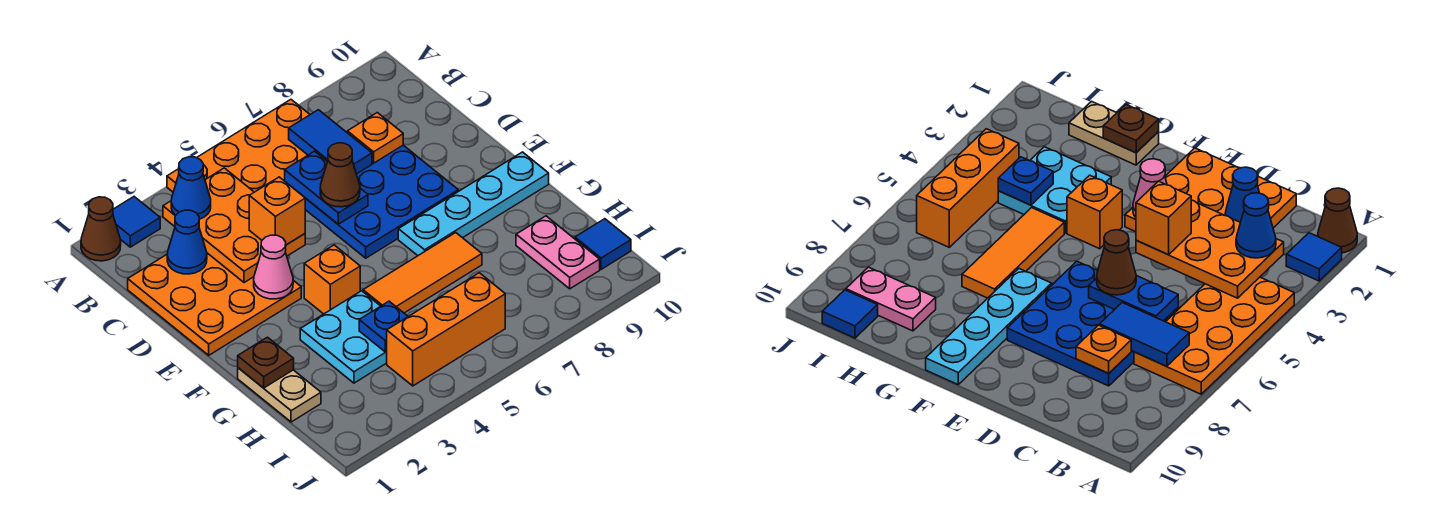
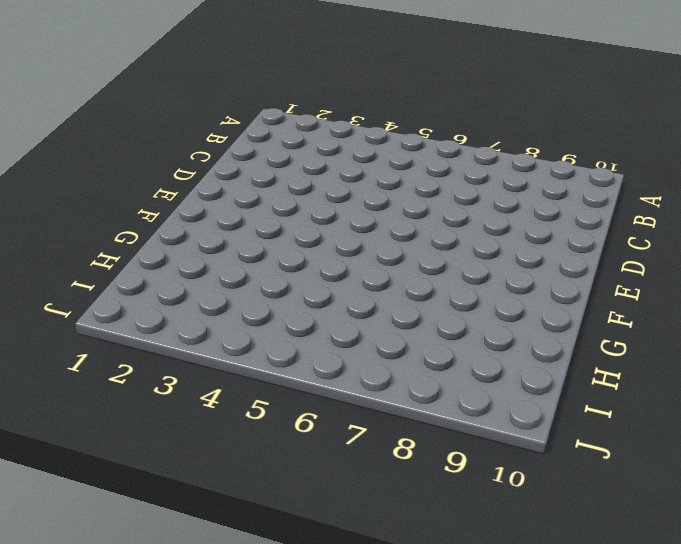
none -> brown 1x1 cone [81,197,121,261]
none -> blue 1x1 tile [113,197,160,247]
none -> orange 2x4 plate [167,100,310,192]

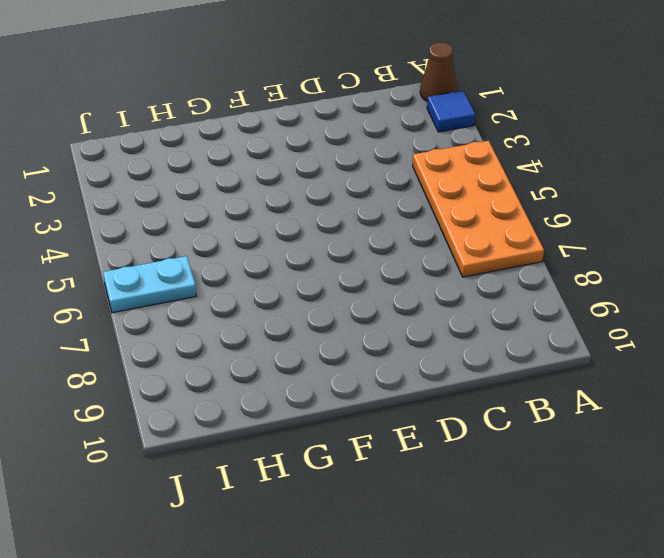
cyan 1x2 plate [103,256,196,313] -> orange 1x3 brick [386,273,505,386]
none -> orange 3x3 plate [128,253,301,355]
none -> blue 3x3 plate [305,145,458,258]
none -> orange 1x1 brick [304,245,360,314]

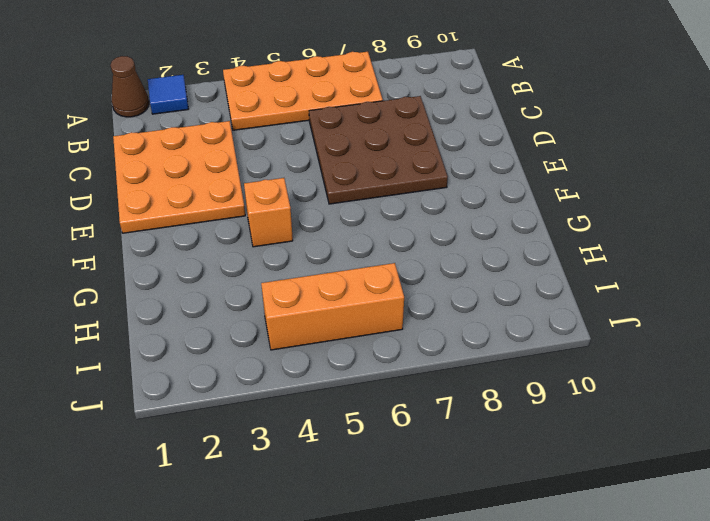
brown 3x3 plate [309,96,448,204] -> blue 3x3 plate [305,145,458,258]
none -> cyan 1x4 plate [398,152,549,256]
none -> tan 1x2 plate [238,368,321,422]
none -> cyan 2x2 plate [300,291,387,383]

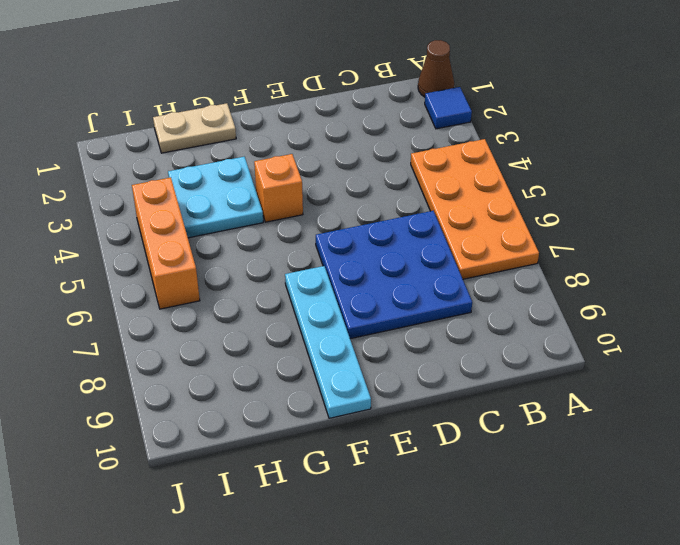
none -> orange 3x3 plate [128,253,301,355]
none -> orange 1x3 tile [363,233,482,313]
none -> pink 1x2 plate [516,216,600,289]

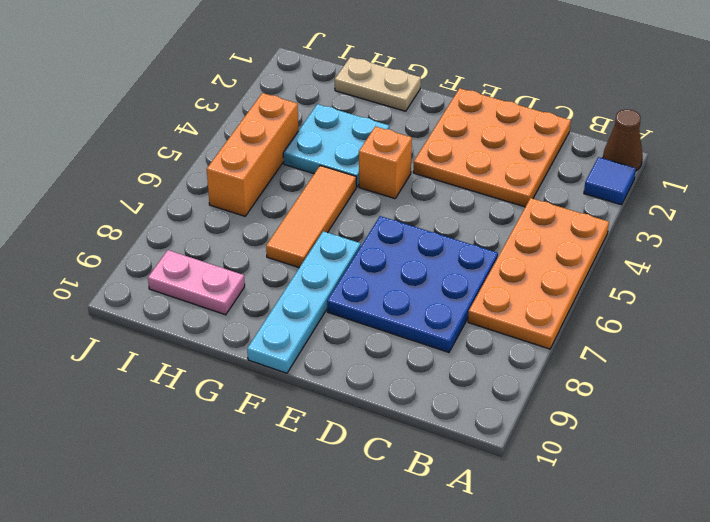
none -> blue 1x1 tile [575,219,631,269]
none -> orange 2x3 plate [163,168,305,283]
none -> blue 1x2 tile [289,110,372,174]

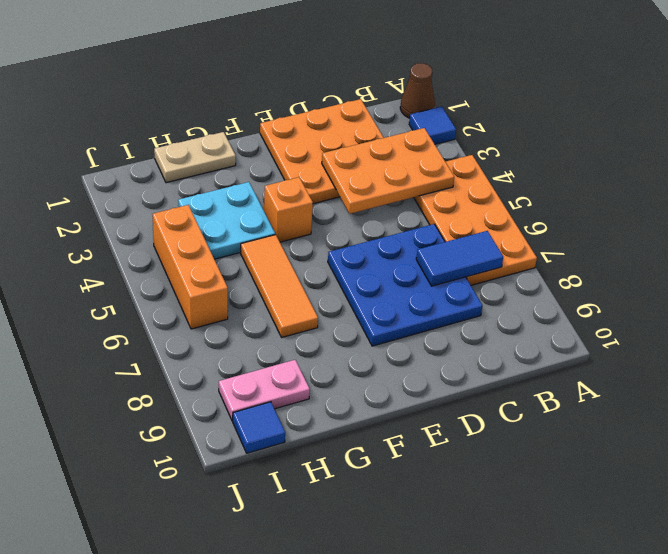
none -> cyan 1x4 plate [398,152,549,256]
none -> blue 1x1 cone [167,210,207,274]
none -> blue 1x2 plate [285,151,368,224]

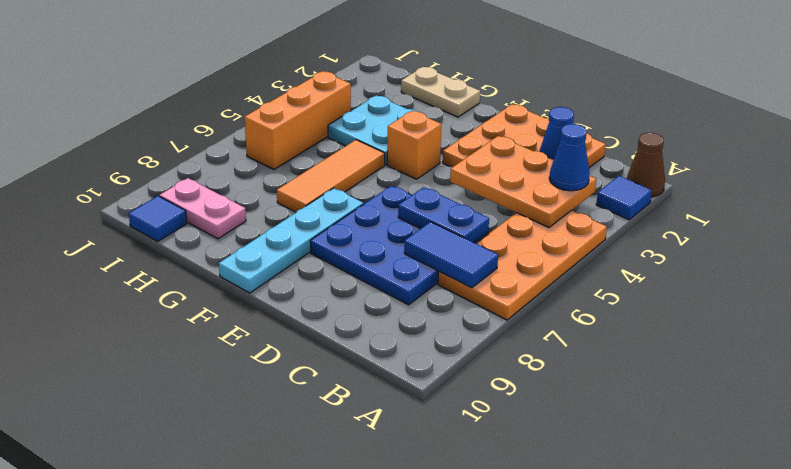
none -> orange 1x1 plate [347,113,403,163]
none -> pink 1x1 cone [254,235,293,299]
none -> brown 1x1 plate [238,337,294,388]

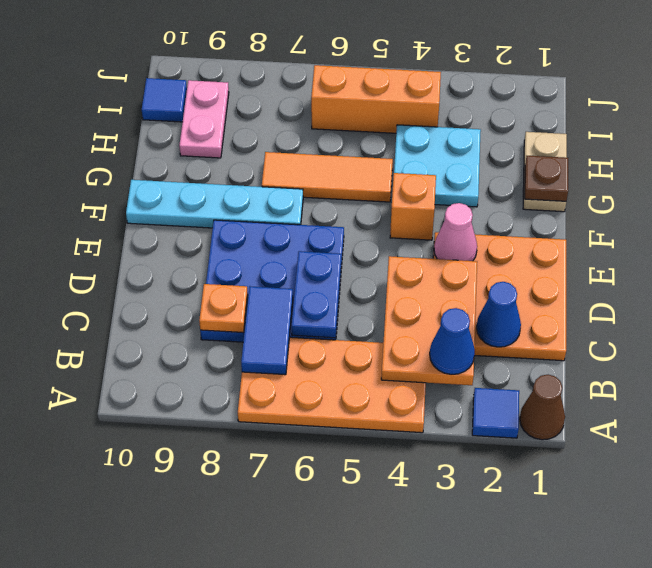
none -> blue 1x1 plate [359,301,408,352]
none -> orange 1x1 brick [249,177,305,245]
none -> brown 1x1 cone [320,143,360,207]

